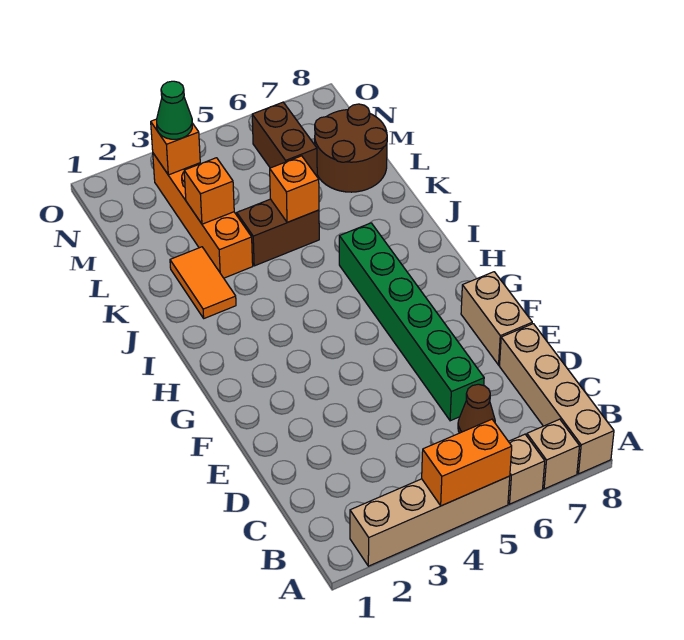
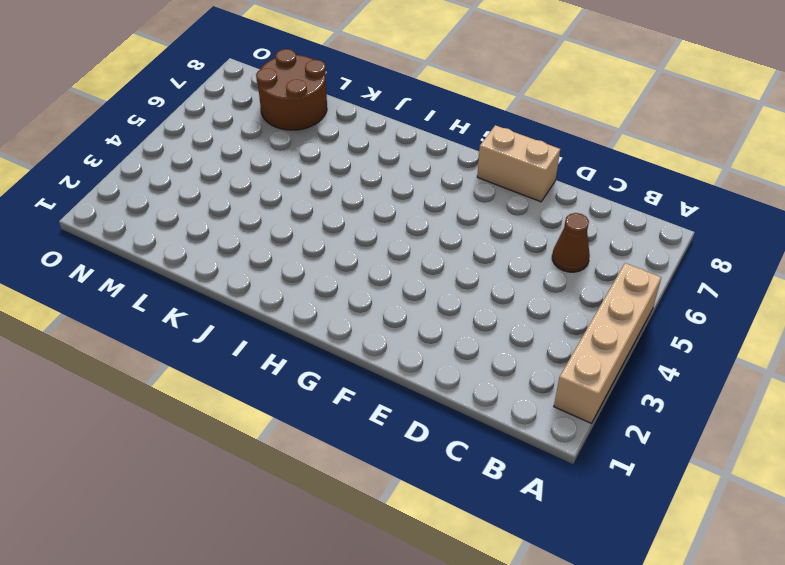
none -> tan 1x1 brick [508,434,545,504]
none -> tan 1x1 brick [527,419,580,489]
none -> tan 1x4 brick [499,324,614,474]

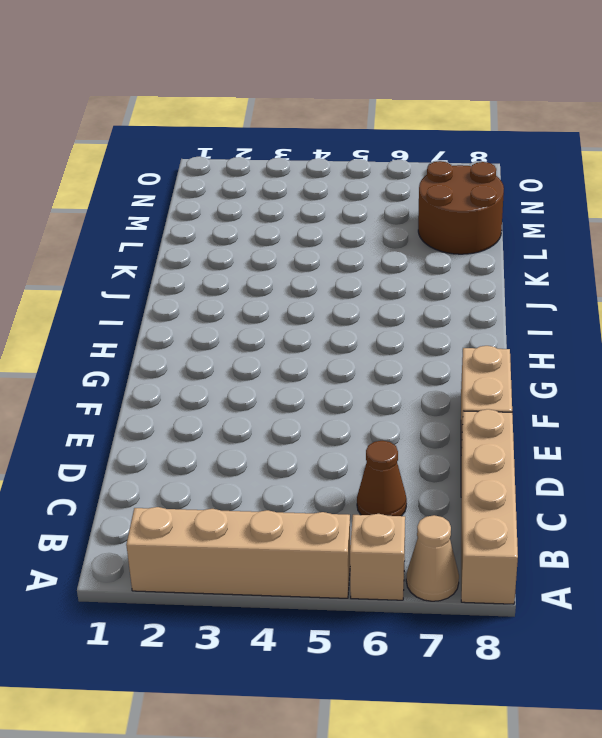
tan 1x1 cone [406,515,459,601] -> tan 1x1 brick [527,419,580,489]
none -> green 1x6 brick [339,223,484,421]
none -> orange 1x2 tile [170,247,236,318]
none -> orange 1x4 brick [153,153,253,278]

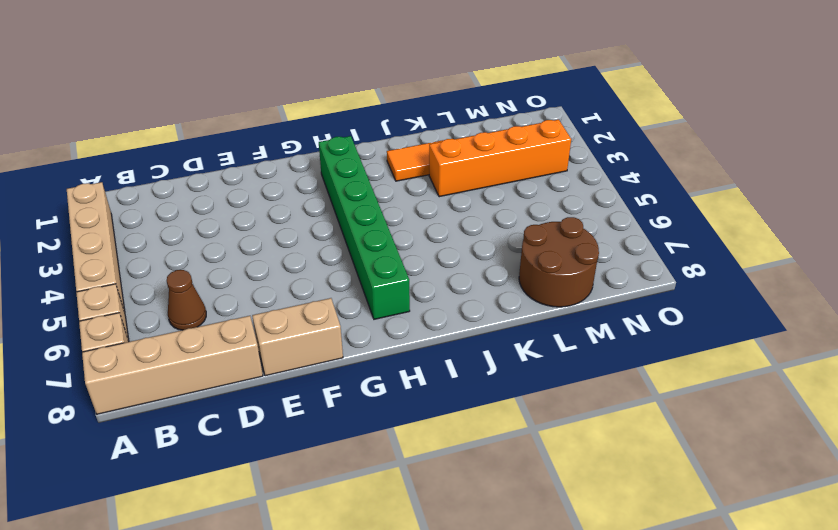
green 1x6 brick [319,136,410,319] -> green 1x6 brick turned to [339,223,484,421]
none -> brown 1x2 brick [237,199,319,266]
none -> brown 1x2 brick [252,102,317,176]
none -> orange 1x2 brick [422,419,512,506]

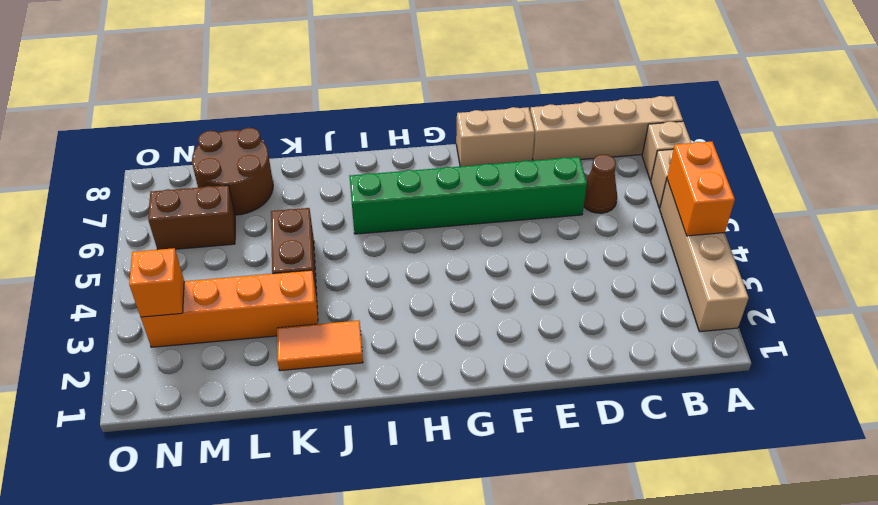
none -> orange 1x1 brick [270,156,319,222]
none -> orange 1x1 brick [184,158,234,224]
none -> green 1x1 cone [157,81,192,139]

